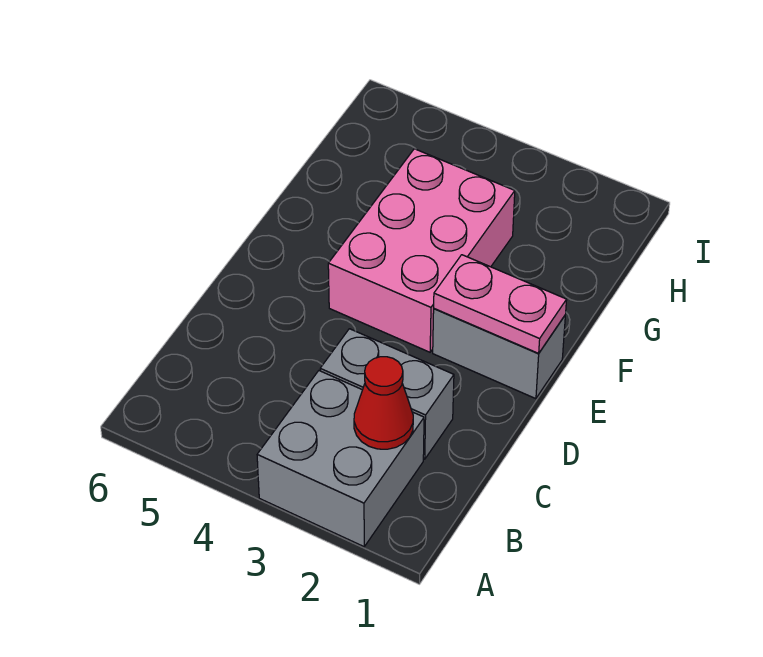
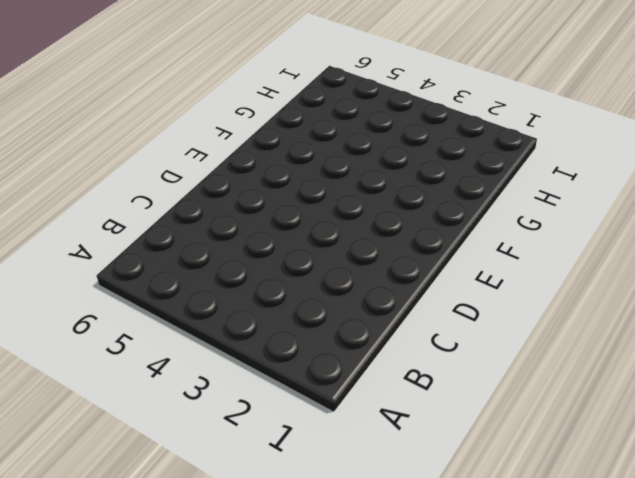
none -> grey 2x2 brick [257,371,424,547]
none -> grey 1x2 brick [320,329,454,459]

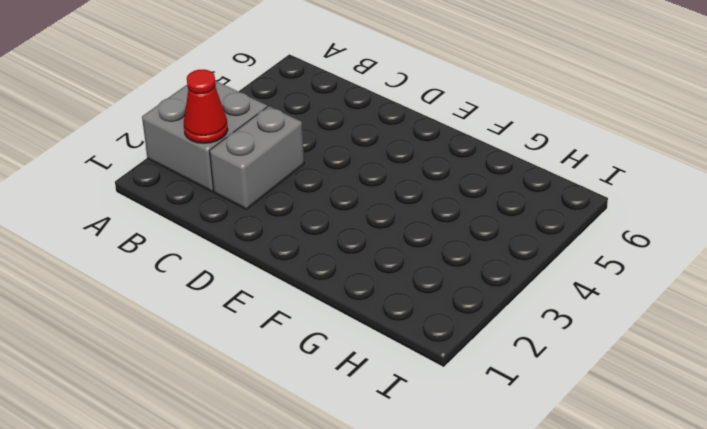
none -> grey 1x2 brick [433,309,565,399]
none -> pink 2x3 brick [328,149,515,352]

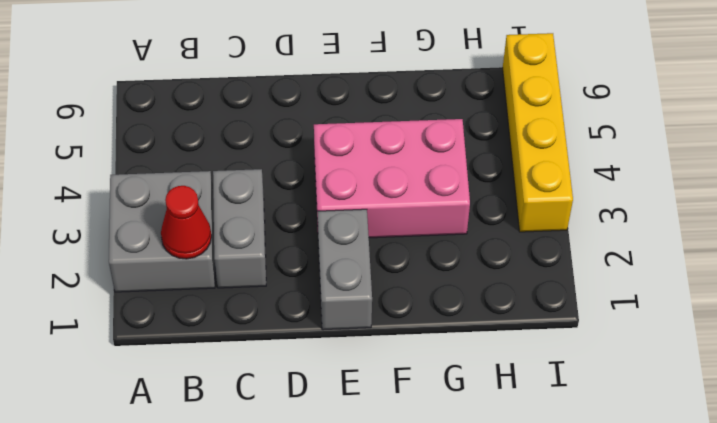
yellow 1x4 brick [503,33,573,232] -> none
none -> pink 1x2 plate [434,255,567,353]

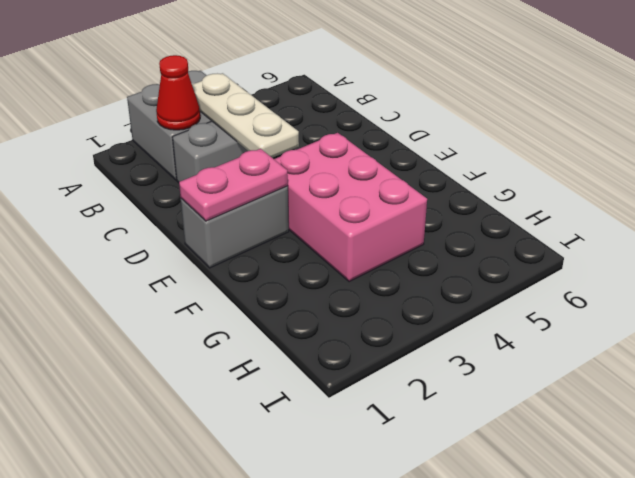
white 1x3 plate [192,73,299,158] -> none

